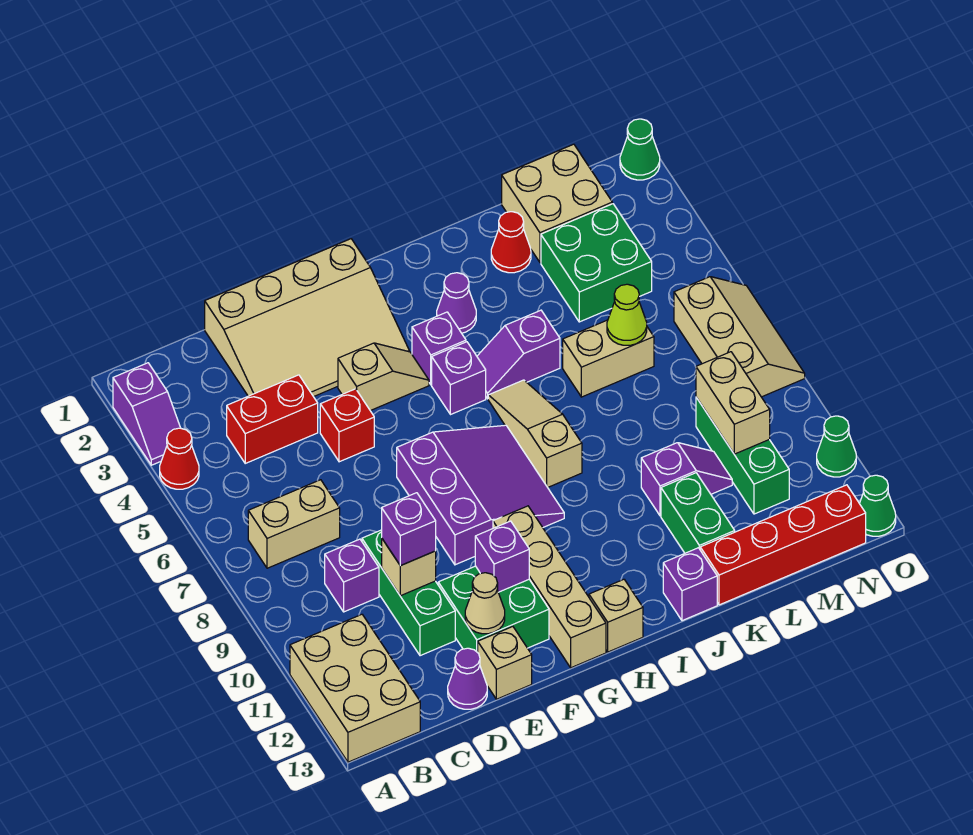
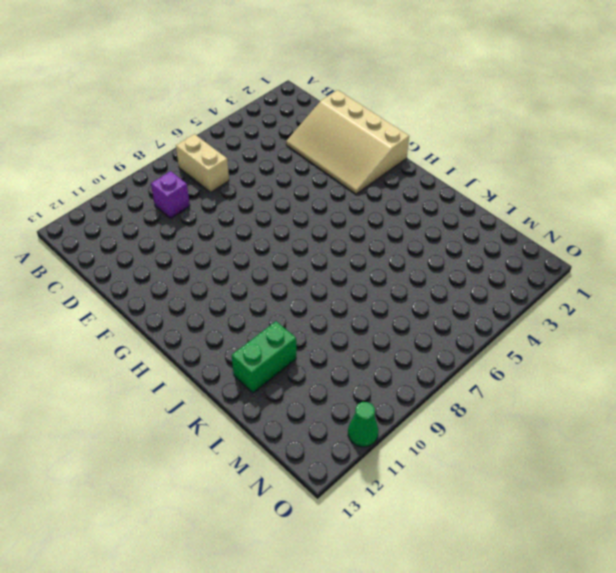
none -> purple 1x2 slope [113,363,180,465]
none -> red 1x1 cone [160,428,199,489]
none -> tan 2x3 brick [290,614,420,762]
none -> red 1x2 brick [227,375,318,463]

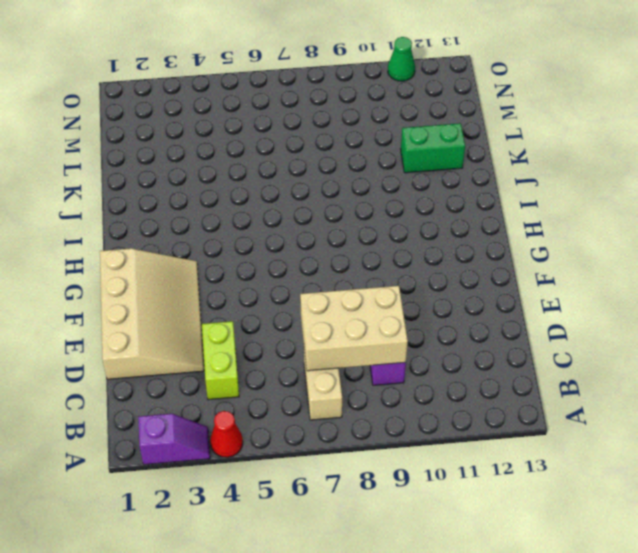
lime 1x2 brick [202,321,239,400] -> red 1x2 brick [227,375,318,463]
tan 2x3 brick [300,286,408,371] -> tan 2x3 brick moved to [290,614,420,762]
none -> green 1x3 brick [362,530,455,656]
none -> purple 1x1 cone [448,648,487,709]
none -> red 1x1 brick [320,389,374,462]
none -> green 2x2 brick [438,566,549,653]

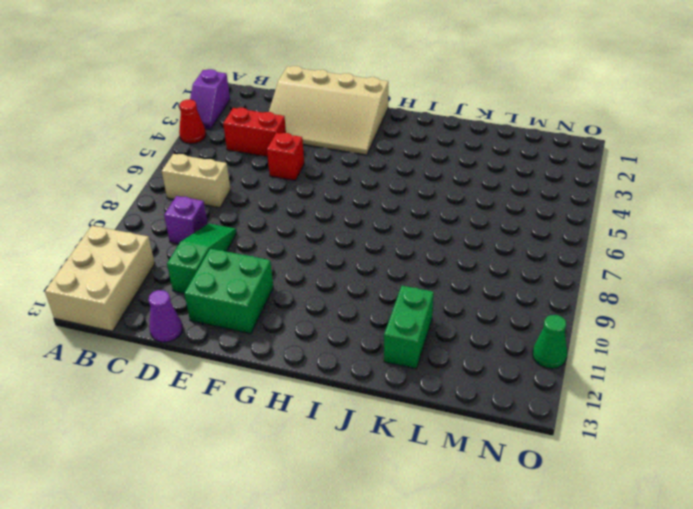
green 1x3 slope [167,224,237,293] -> green 1x3 brick [362,530,455,656]
none -> tan 1x1 brick [478,627,532,699]
none -> tan 1x2 slope [338,343,429,411]
none -> purple 3x3 slope [397,425,564,565]
none -> tan 1x4 brick [493,506,606,668]

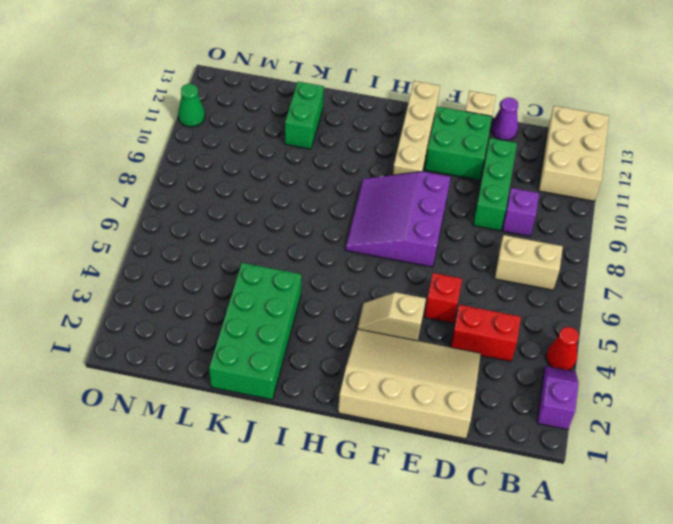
green 2x4 brick [209,263,302,400] -> red 1x1 cone [491,212,531,273]
none -> purple 1x1 brick [412,312,466,385]
none -> purple 1x1 brick [432,342,486,415]
none -> tan 1x1 brick [589,579,643,652]
none -> purple 1x1 cone [437,273,476,333]

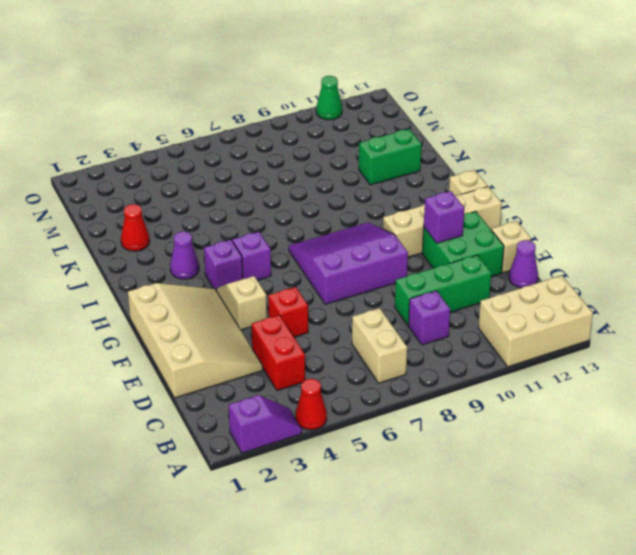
none -> purple 1x2 slope [477,310,560,399]
none -> tan 1x3 slope [488,380,582,487]
none -> purple 1x1 brick [663,548,717,621]
none -> tan 1x2 brick [563,320,654,397]

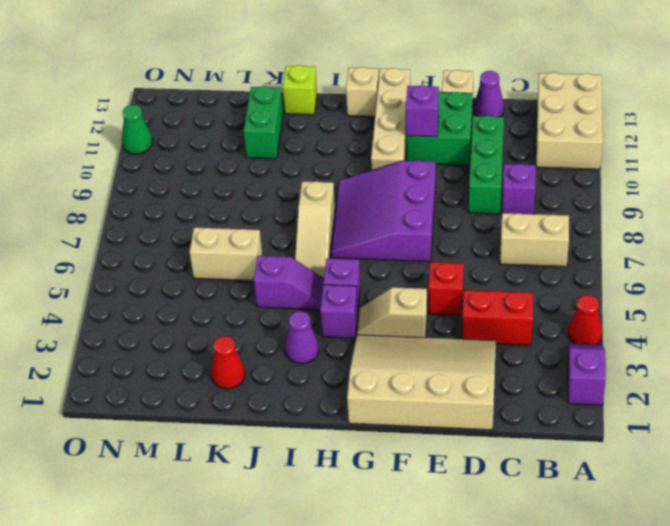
lime 1x1 brick [283,65,317,115] -> purple 1x1 brick [663,548,717,621]
none -> purple 1x2 slope [641,443,732,516]
none -> red 1x4 brick [700,485,866,605]
none -> tan 2x2 brick [502,144,612,262]
none -> green 2x2 brick [541,204,652,322]

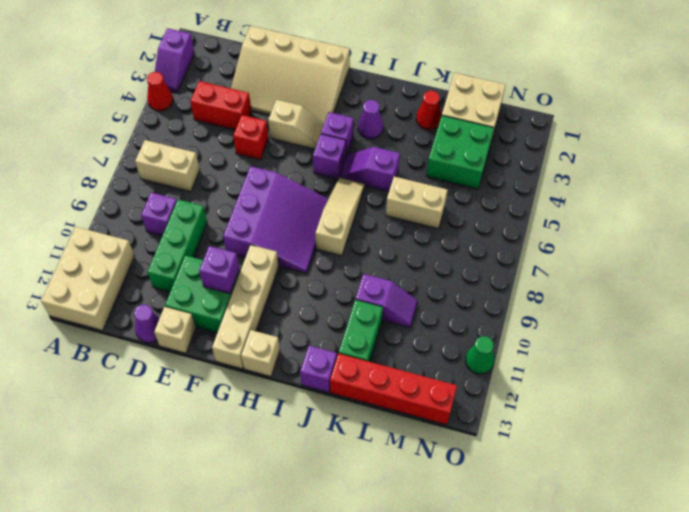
none -> green 1x3 brick [696,397,789,514]
none -> tan 2x3 slope [674,277,805,397]
none -> green 1x1 cone [620,119,660,180]
none -> green 1x1 cone [859,475,896,536]

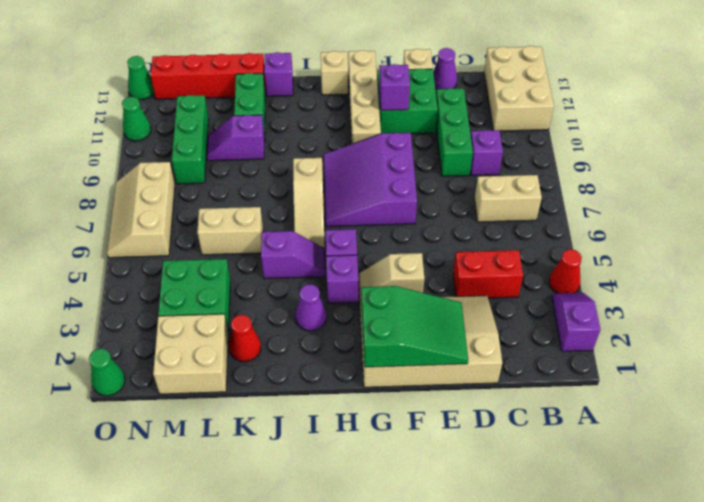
green 2x3 slope [361,286,468,367] -> none
none -> red 1x1 brick [320,389,374,462]
none -> tan 1x1 brick [382,539,436,596]
none -> tan 1x1 cone [465,573,505,634]
none -> lime 1x1 cone [607,284,647,345]

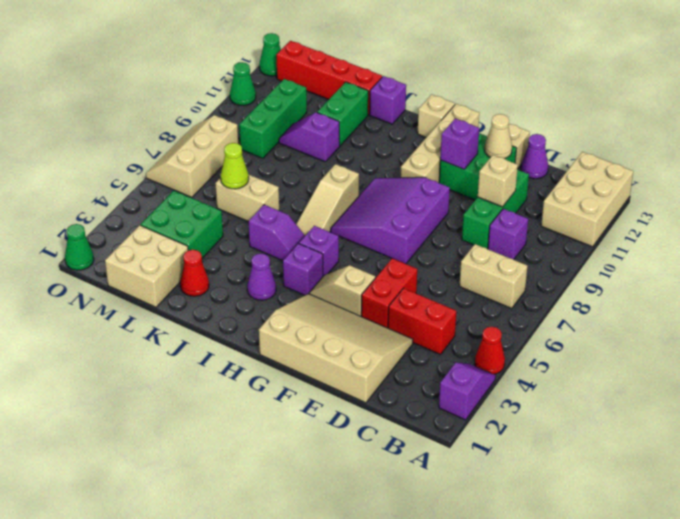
red 1x2 brick [361,258,417,328] -> red 1x1 brick [320,389,374,462]
none -> tan 1x2 brick [696,352,770,454]
none -> purple 1x1 brick [382,493,436,566]

